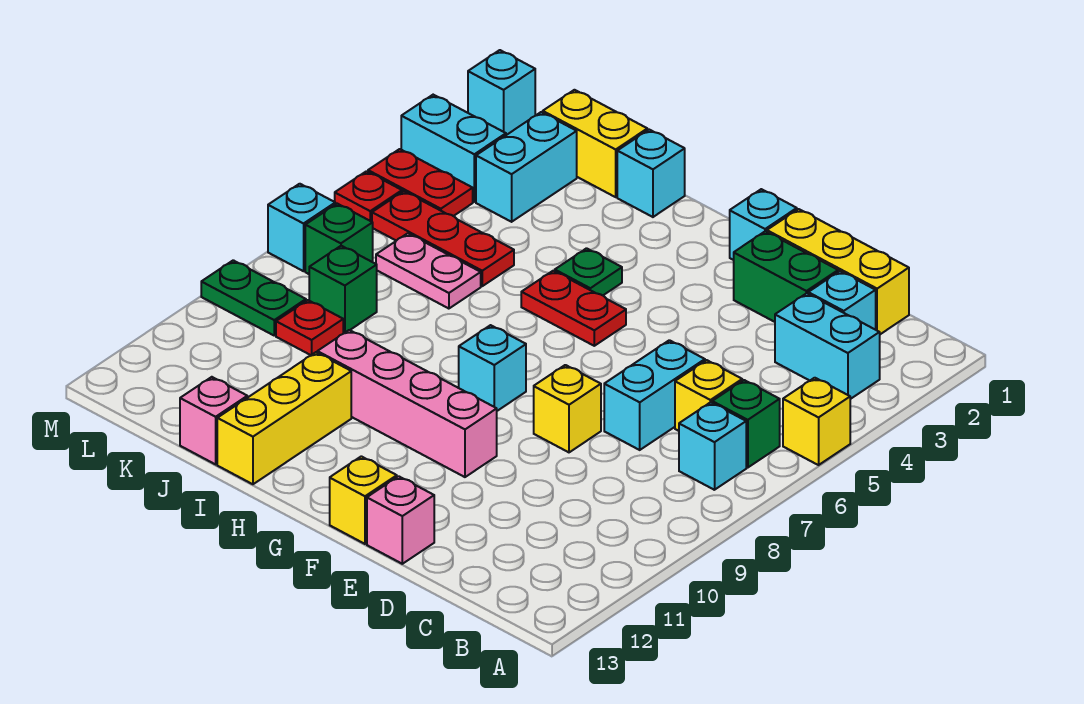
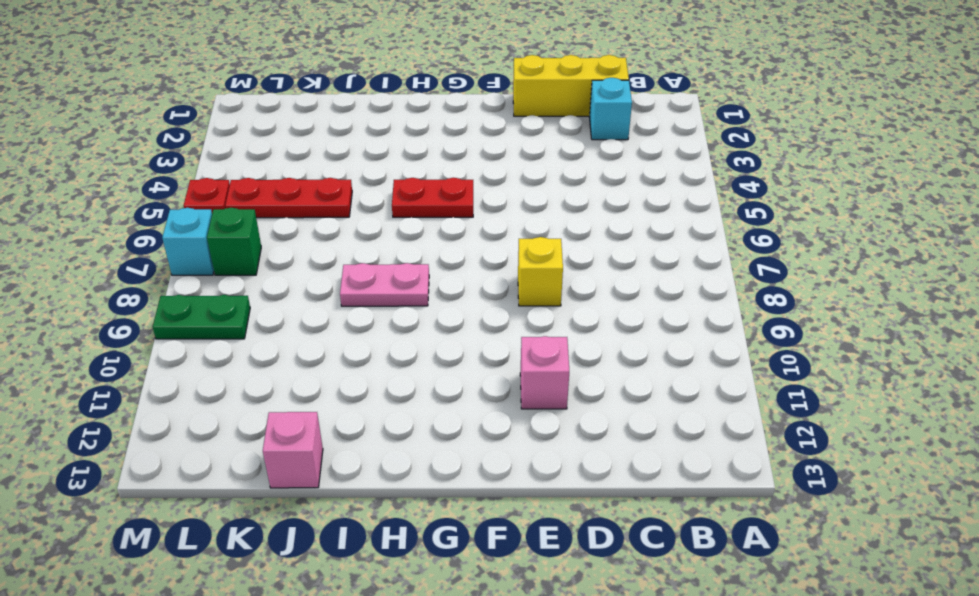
pink 1x1 brick [520,336,569,409] -> pink 1x1 brick moved to [367,476,434,564]
pink 1x2 plate [340,263,429,306] -> pink 1x2 plate moved to [376,233,481,309]
none -> yellow 1x1 brick [783,378,850,465]
none -> cyan 1x2 brick [775,293,880,399]
none -> green 1x1 brick [712,380,780,468]
none -> cyan 1x1 brick [679,402,746,490]

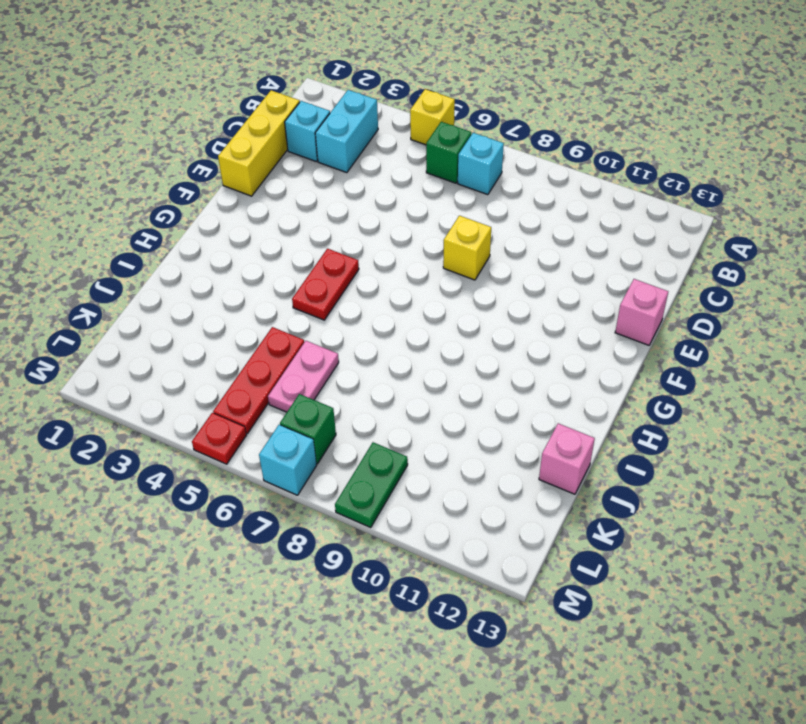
none -> yellow 1x1 brick [675,360,742,431]
none -> green 1x2 brick [734,231,838,322]
none -> cyan 1x2 brick [604,340,705,450]
none -> cyan 1x1 brick [730,189,797,260]

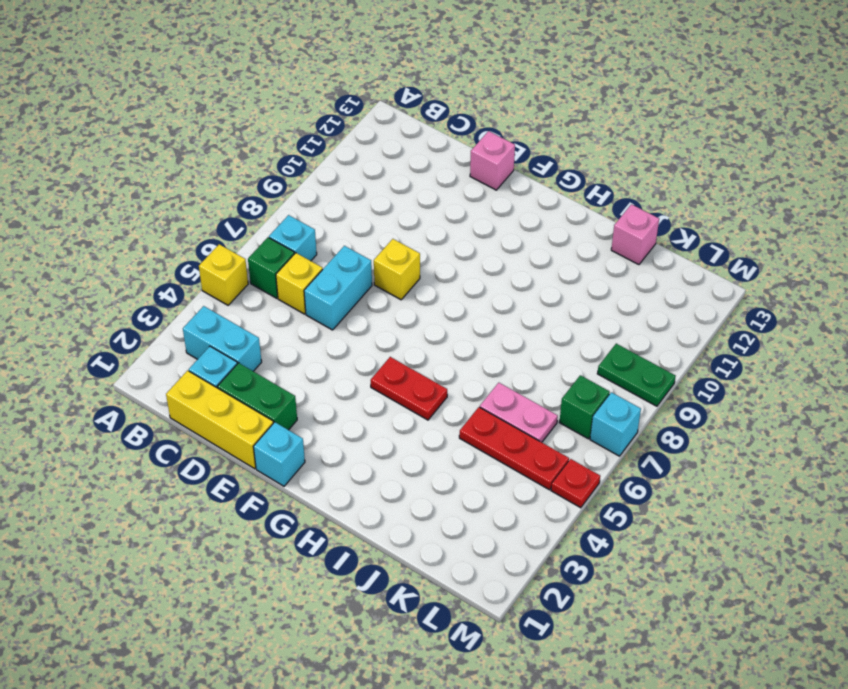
none -> pink 1x4 brick [317,330,497,477]
none -> yellow 1x1 brick [330,456,397,544]
none -> cyan 1x1 brick [459,325,526,411]
none -> green 1x1 plate [555,248,622,295]

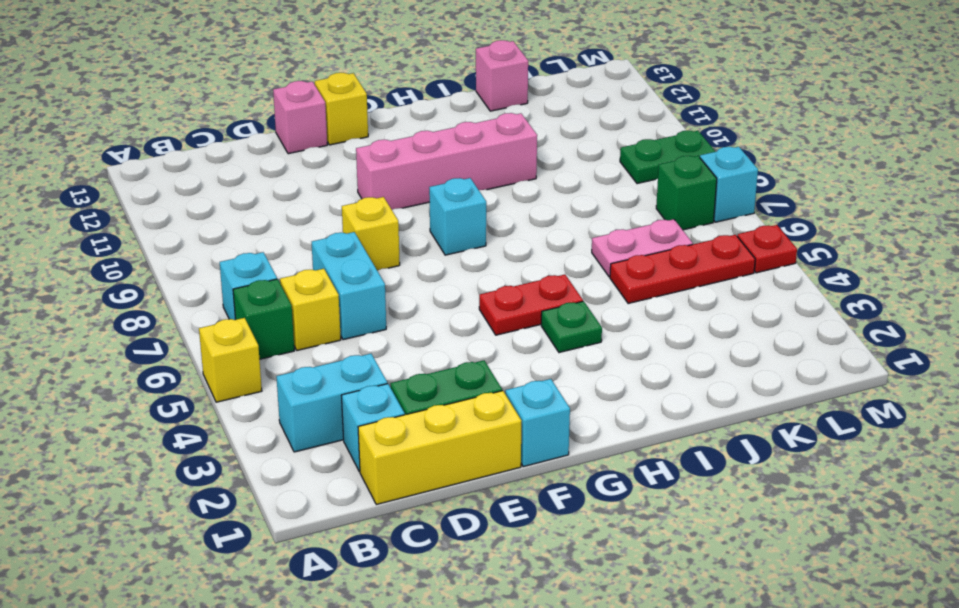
none -> cyan 1x1 brick [617,130,685,217]
none -> yellow 1x3 brick [217,352,351,484]
none -> yellow 1x2 brick [543,90,647,197]
none -> cyan 1x2 brick [476,112,577,222]

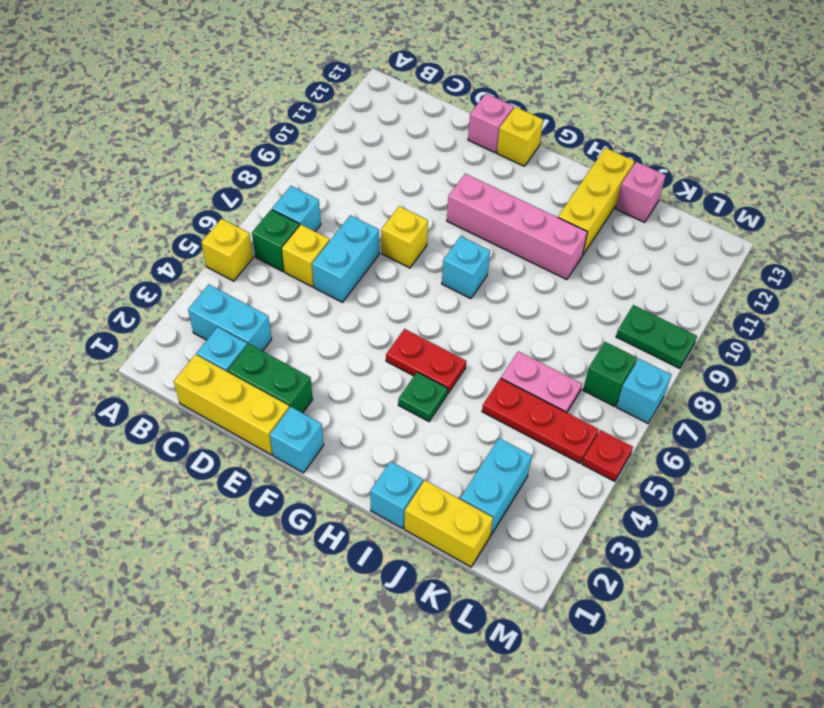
none -> green 1x1 brick [309,246,377,333]
none -> red 1x1 plate [276,300,343,355]
none -> cyan 1x2 brick [401,95,506,202]
none -> red 1x2 plate [368,149,473,216]

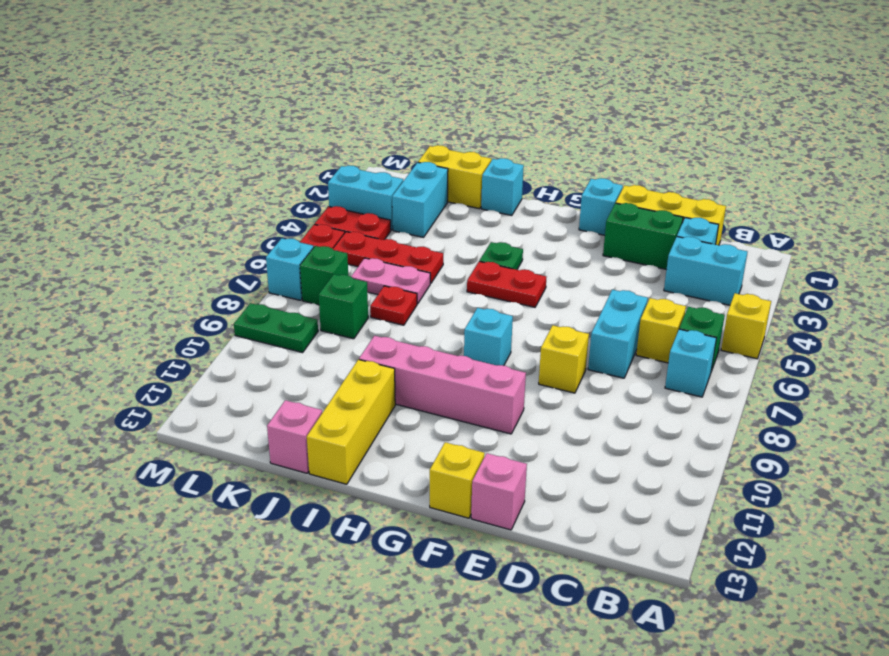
red 1x1 plate [370,286,417,325] -> red 1x1 plate moved to [276,300,343,355]
none -> cyan 1x1 brick [468,50,535,135]

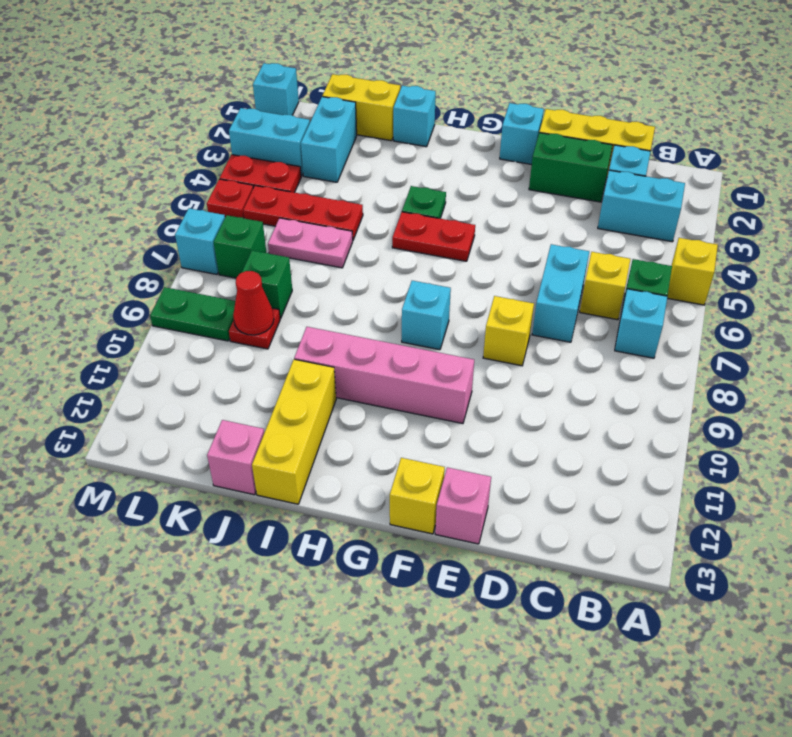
red 1x1 cone [233,271,274,335] -> none

